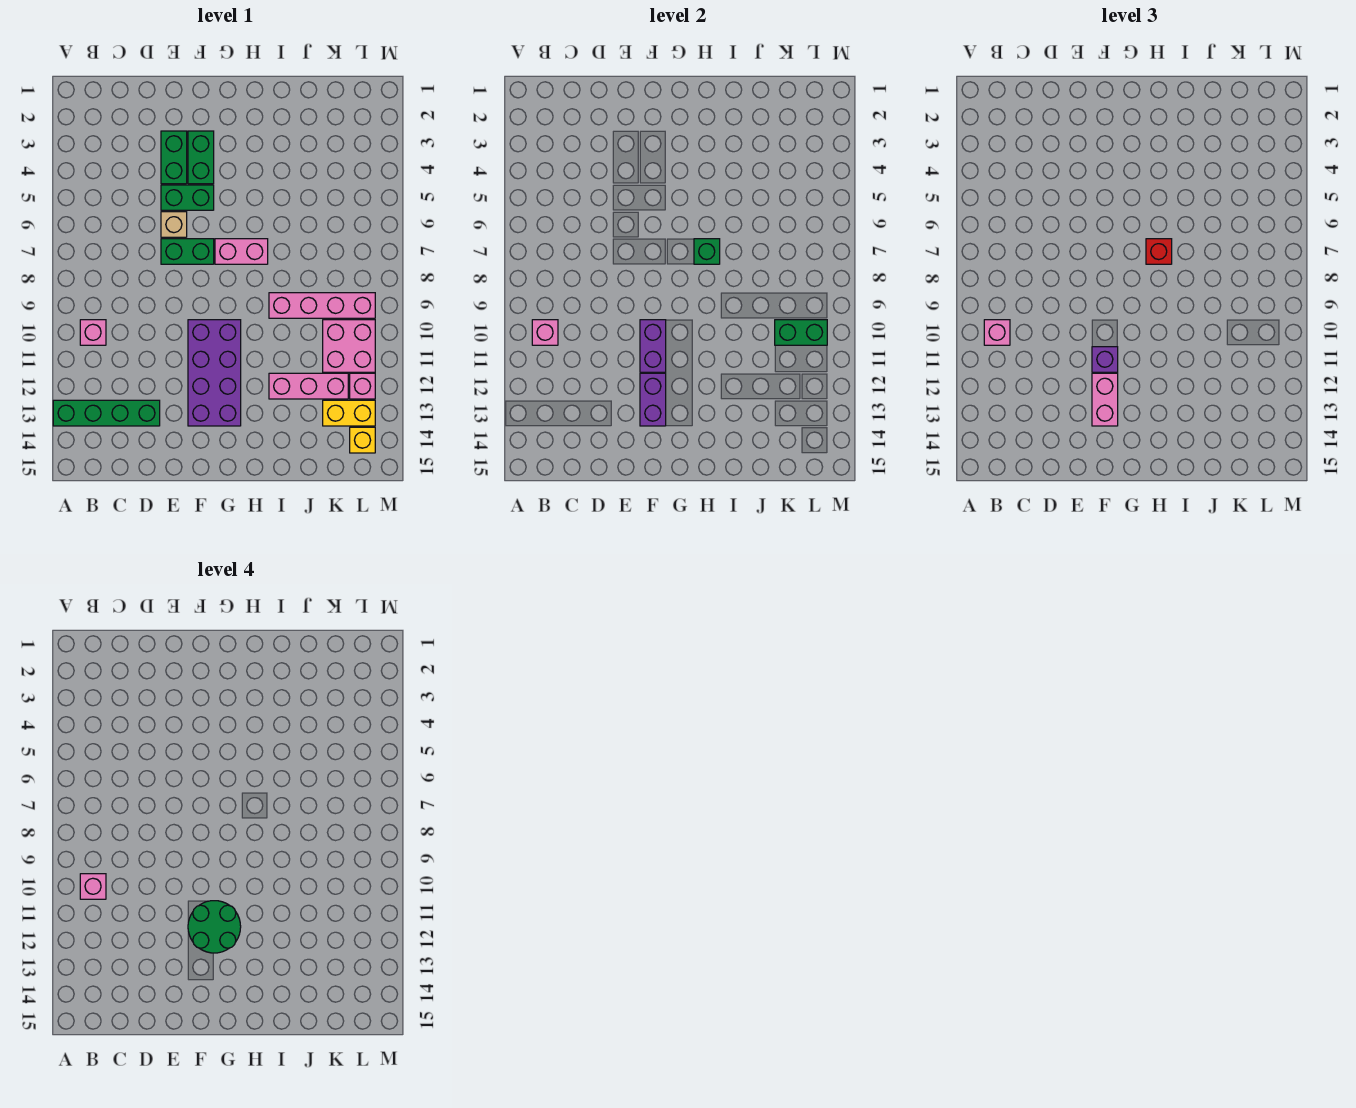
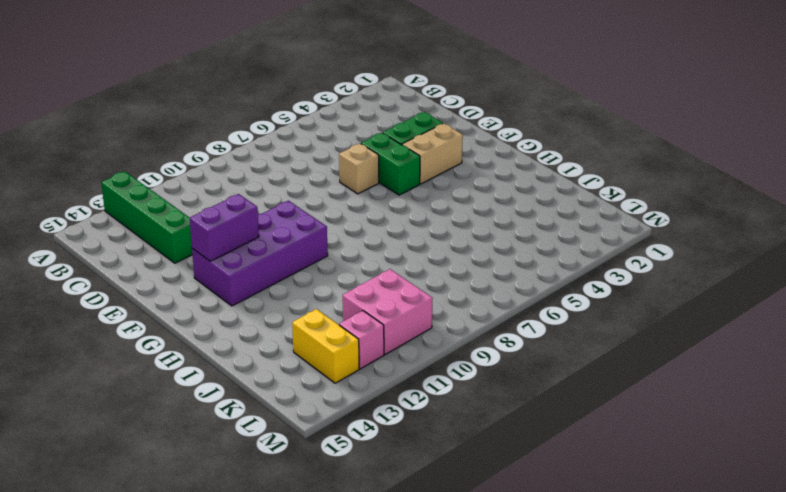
tan 1x2 brick [402,123,463,184] -> green 1x2 brick [188,131,214,184]
none -> pink 1x1 brick [80,320,106,345]
none -> green 1x2 brick [161,239,214,264]
none -> pink 1x2 brick [215,239,268,264]

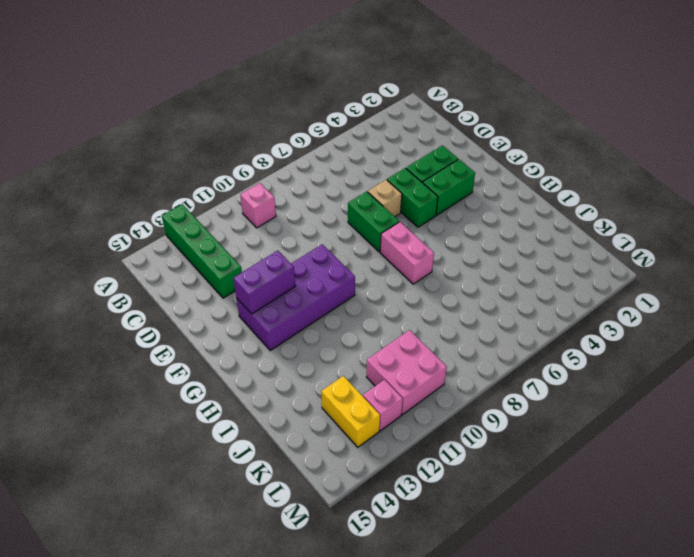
none -> pink 1x4 brick [269,293,375,318]
none -> pink 1x3 brick [269,373,348,399]
none -> yellow 1x1 brick [350,427,375,453]

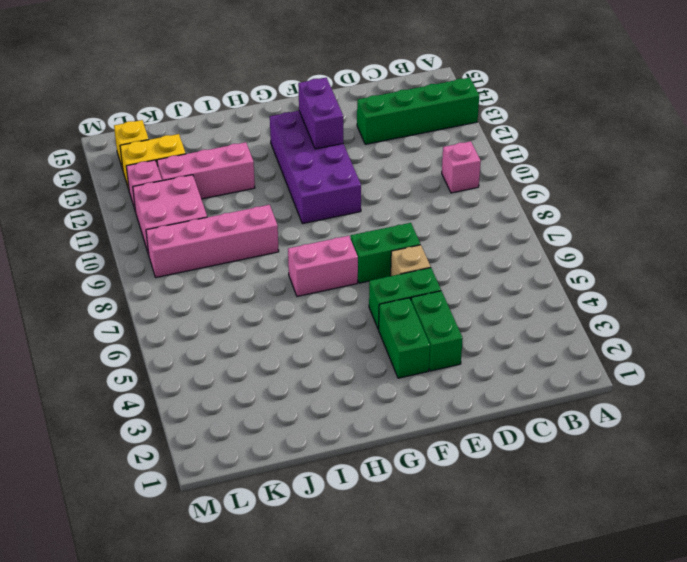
none -> pink 1x1 brick [532,320,558,345]
none -> purple 1x2 brick [640,320,666,372]
none -> green 1x1 brick [694,239,720,264]

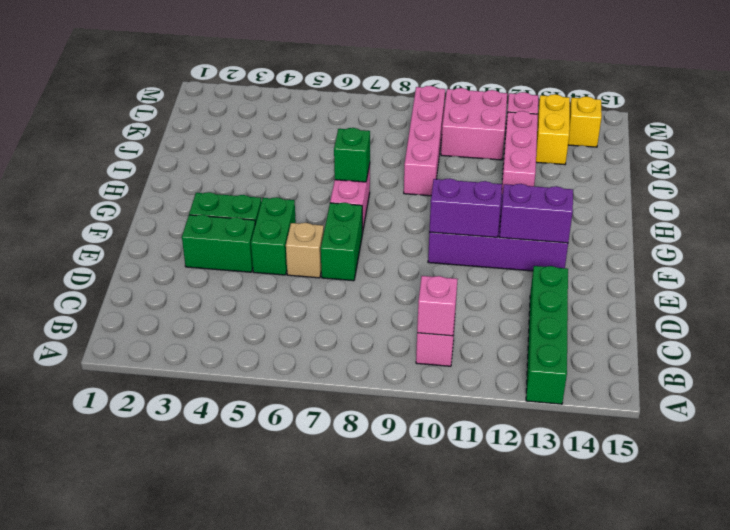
none -> green 1x2 brick [775,320,827,345]
none -> pink 1x1 brick [984,320,1010,345]
none -> purple 1x1 brick [1092,347,1118,372]

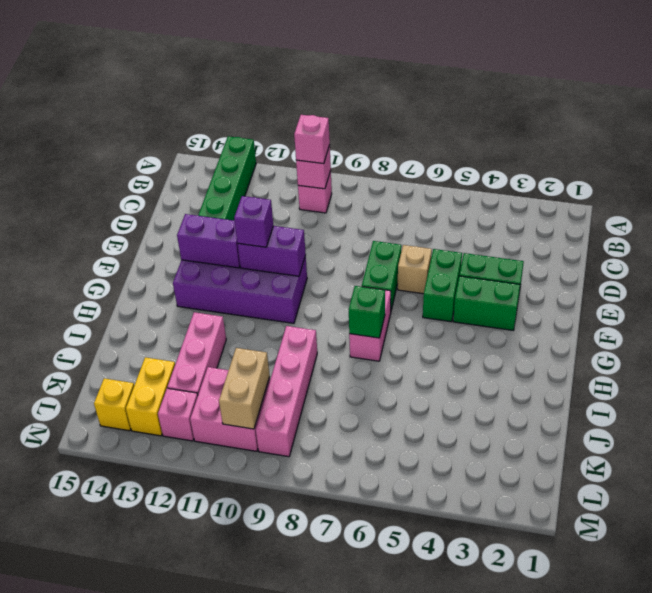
tan 1x2 brick [219,348,270,429] -> green 1x2 brick [775,320,827,345]
none -> pink 1x2 brick [1092,373,1118,426]
none -> red 1x1 brick [1146,239,1172,264]
none -> pink 1x1 brick [80,874,106,899]

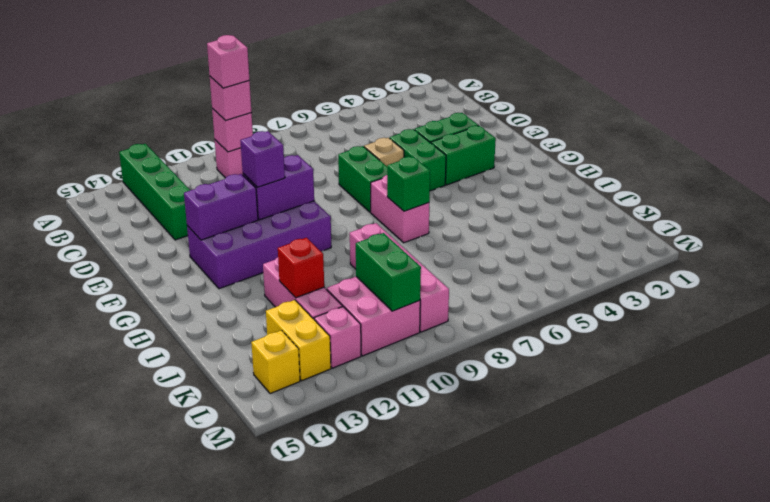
red 1x1 brick [278,238,324,298] -> red 1x1 brick moved to [1146,239,1172,264]
none -> pink 1x2 brick [1092,373,1118,426]
none -> green 2x2 round brick [188,901,241,953]

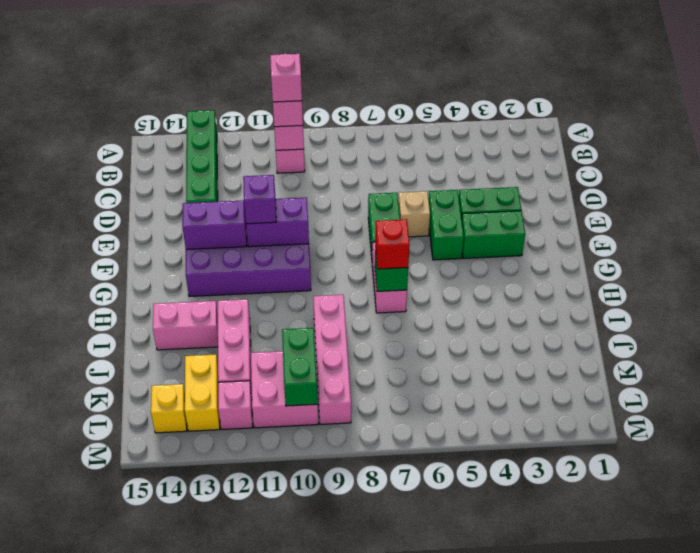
pink 1x2 brick [153,301,218,350] -> pink 1x2 brick moved to [1092,373,1118,426]
none -> green 2x2 round brick [188,901,241,953]

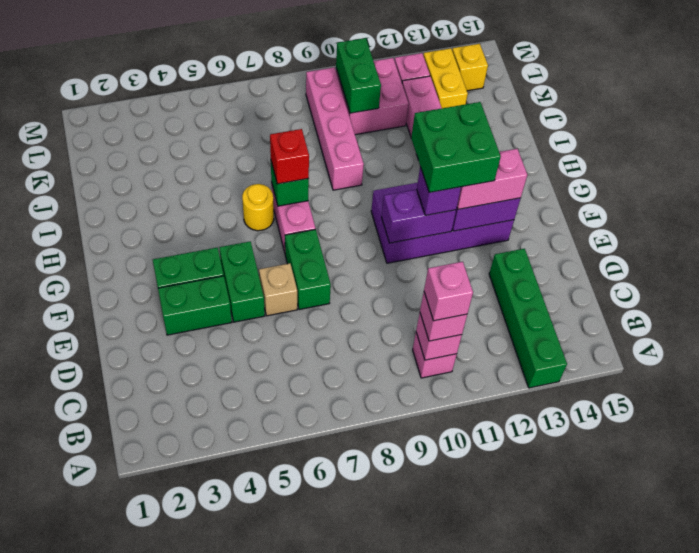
green 2x2 brick [411,102,501,192] -> green 2x2 round brick [188,901,241,953]
yellow 1x1 round brick [242,184,274,231] -> none

